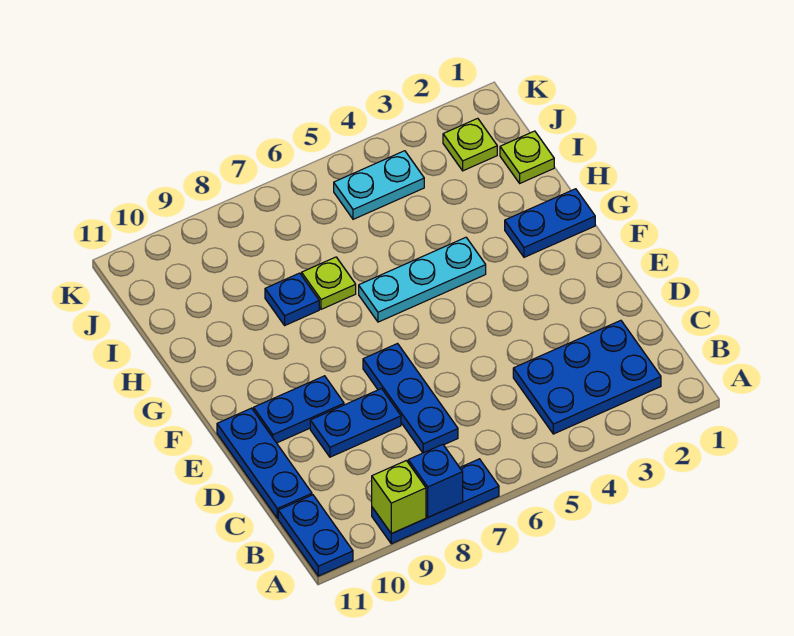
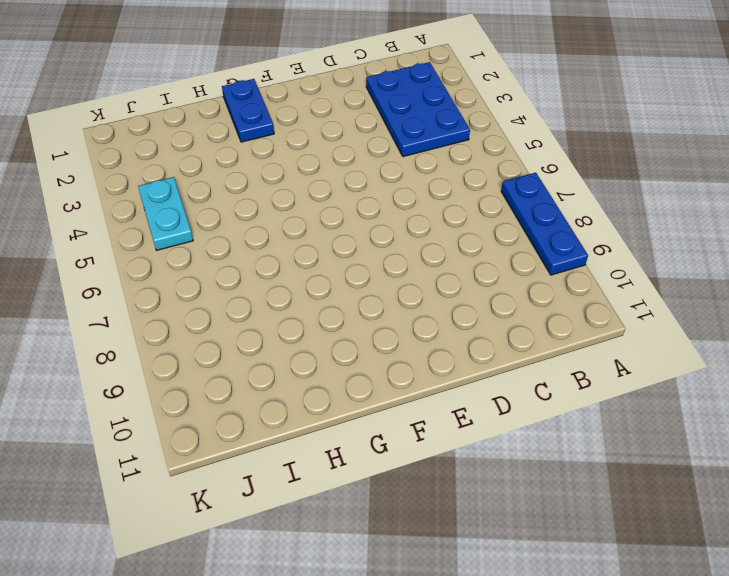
none -> blue 1x2 plate [278,495,353,576]
none -> blue 1x3 plate [363,344,458,453]
none -> blue 1x3 plate [217,408,312,518]

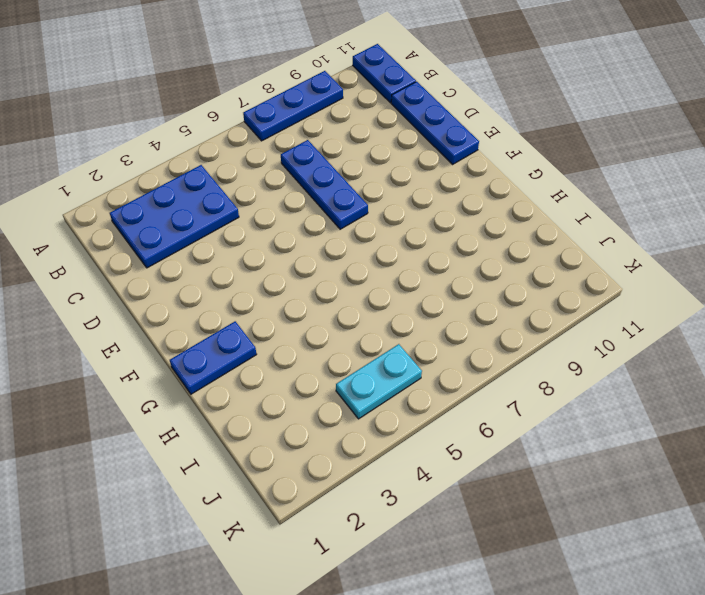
none -> blue 1x2 plate [310,389,401,457]
none -> blue 1x2 plate [253,376,344,443]
none -> cyan 1x3 plate [359,237,486,322]

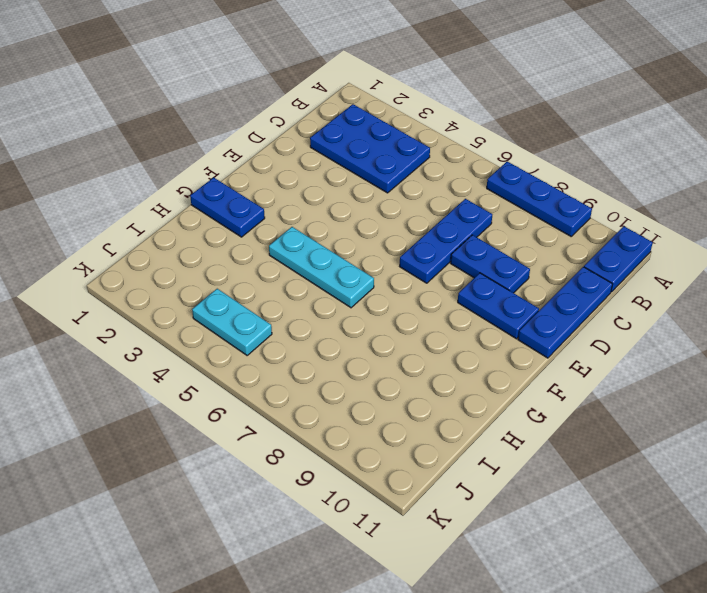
none -> lime 1x1 plate [302,257,356,309]
none -> blue 1x1 plate [265,273,319,325]
none -> lime 1x1 plate [500,131,554,183]

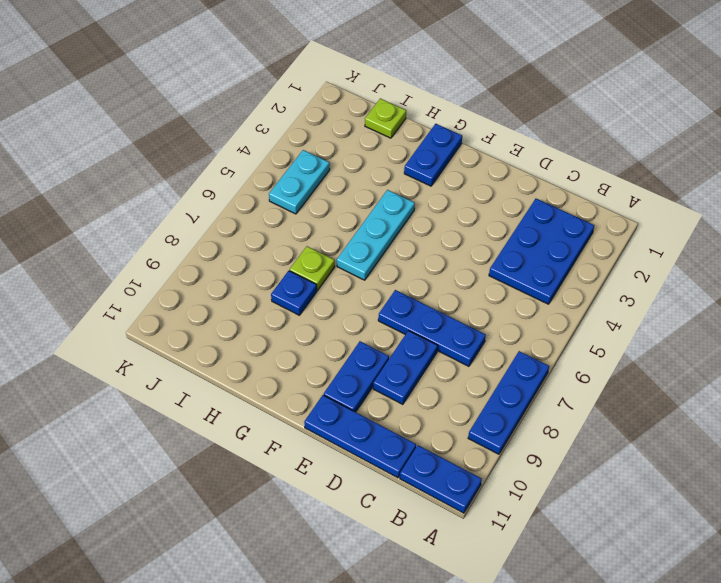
none -> lime 1x1 plate [443,118,497,171]
none -> blue 1x1 brick [408,444,463,517]
none -> lime 1x1 brick [372,461,426,534]

